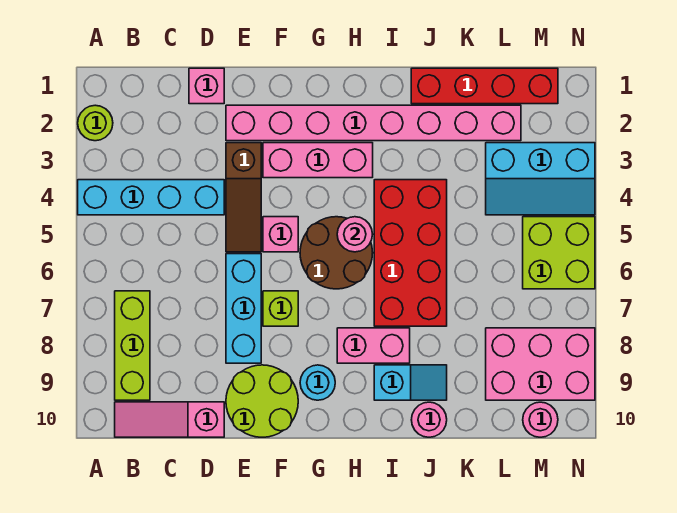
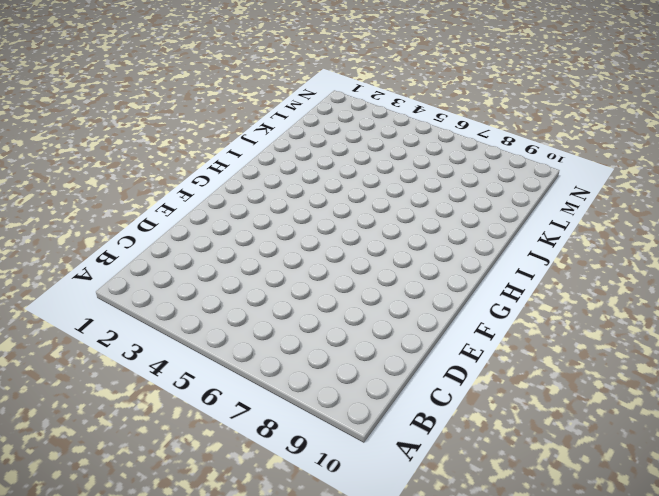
none -> lime 1x1 round brick [78,105,113,141]
none -> cyan 1x4 brick [78,180,224,215]
none -> lime 1x3 brick [115,291,150,400]

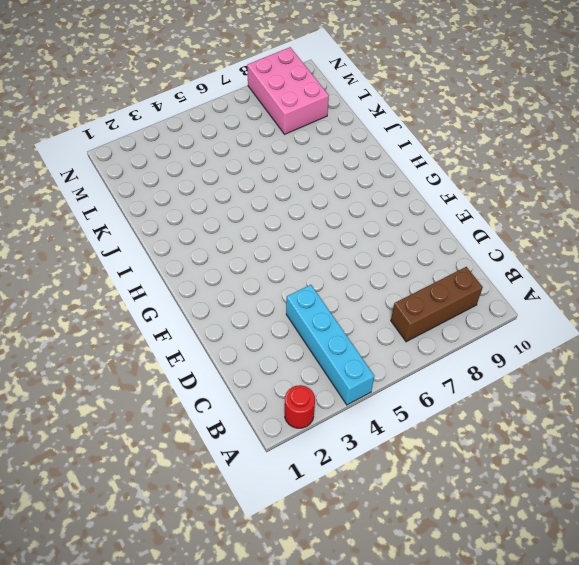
red 1x1 round brick [285,385,315,428] -> lime 1x1 round brick [78,105,113,141]
brown 1x3 brick [391,267,483,342] -> lime 1x3 brick [115,291,150,400]
none -> pink 1x3 slope [115,402,224,437]
none -> pink 1x1 brick [189,68,224,104]
none -> pink 1x8 brick [226,105,521,141]

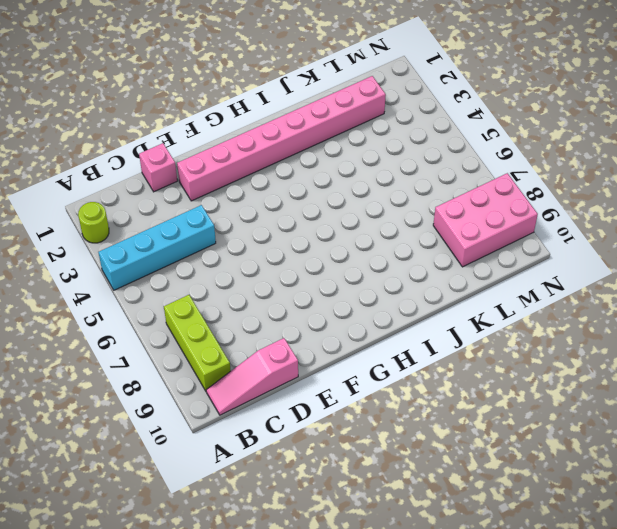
none -> brown 1x3 slope [226,143,261,252]
none -> cyan 1x3 brick [226,254,261,363]
none -> lime 2x2 round brick [226,365,298,437]

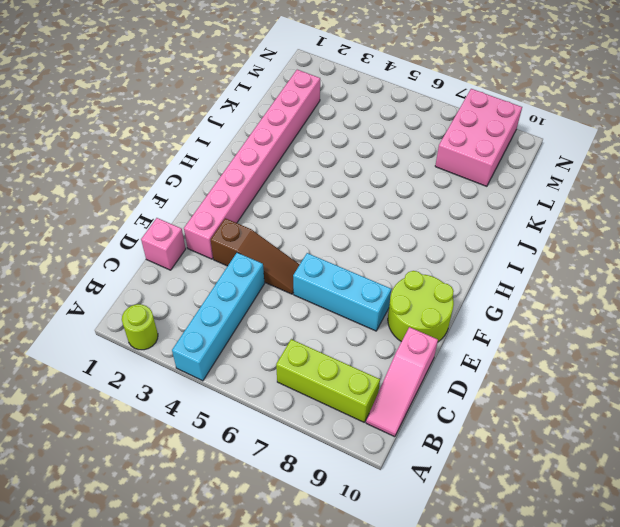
none -> pink 1x3 brick [263,143,373,178]
none -> pink 1x1 brick [263,217,298,252]
none -> lime 1x1 brick [263,291,298,326]

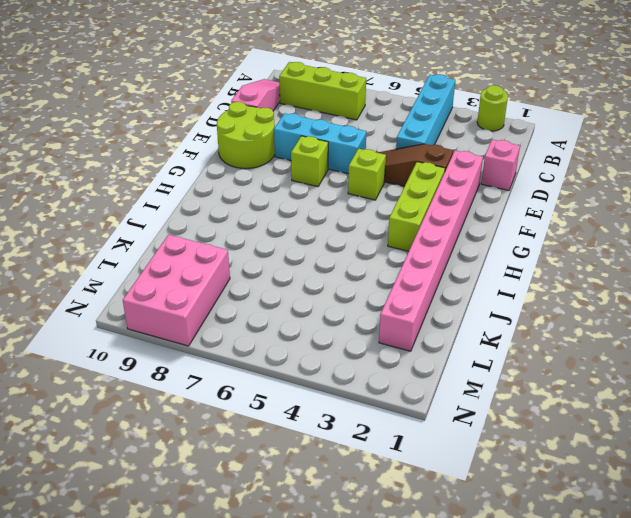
lime 1x3 brick [388,162,445,251] -> pink 1x3 brick [263,143,373,178]
lime 1x1 brick [348,149,386,200] -> pink 1x1 brick [263,217,298,252]
none -> brown 2x2 round brick [300,217,373,289]
none -> cyan 1x1 round brick [300,365,335,400]
none -> pink 1x2 brick [337,328,410,363]

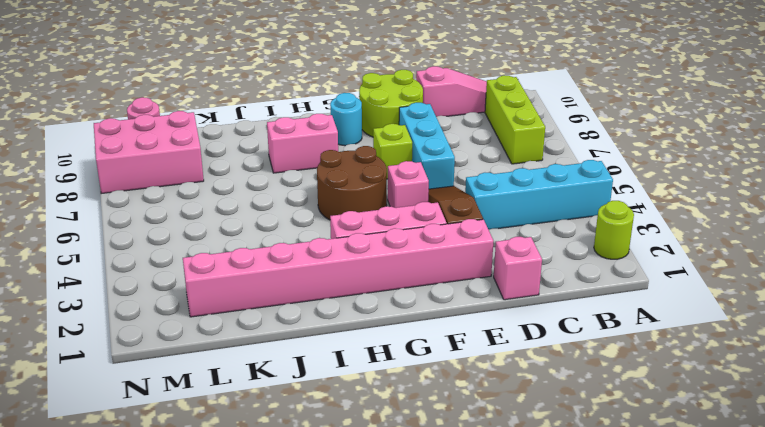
none -> red 2x4 brick [374,180,447,326]
none -> cyan 1x2 slope [374,365,447,400]
none -> red 1x4 brick [411,68,558,104]

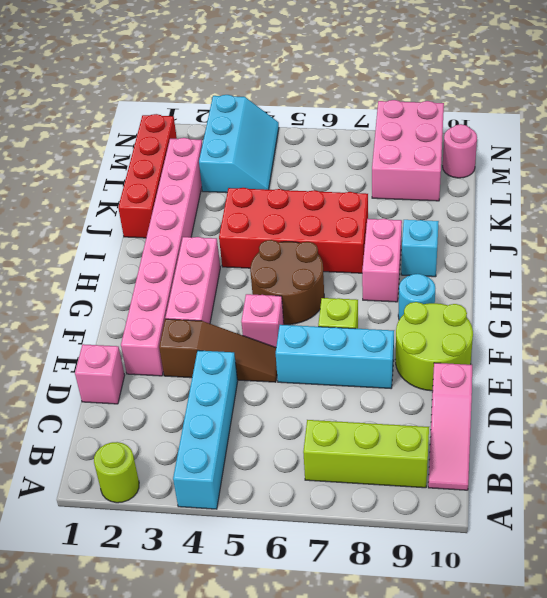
none -> pink 1x1 round brick [411,402,447,437]
none -> lime 2x2 brick [523,217,595,289]
none -> pink 1x1 round brick [337,217,373,252]

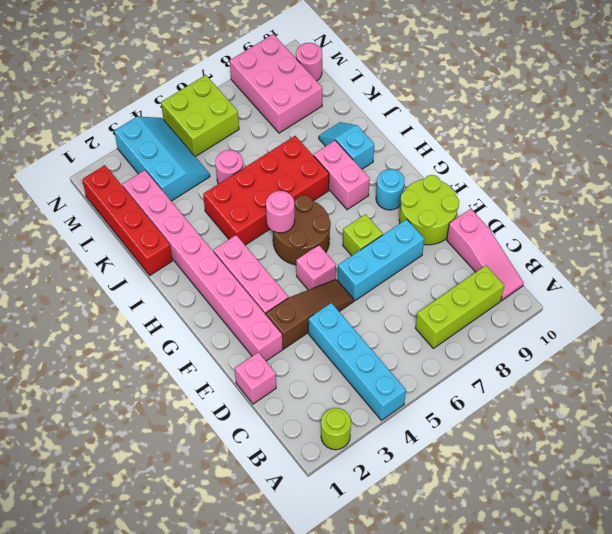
pink 1x1 round brick [215,150,243,184] -> pink 1x1 round brick moved to [411,402,447,437]

